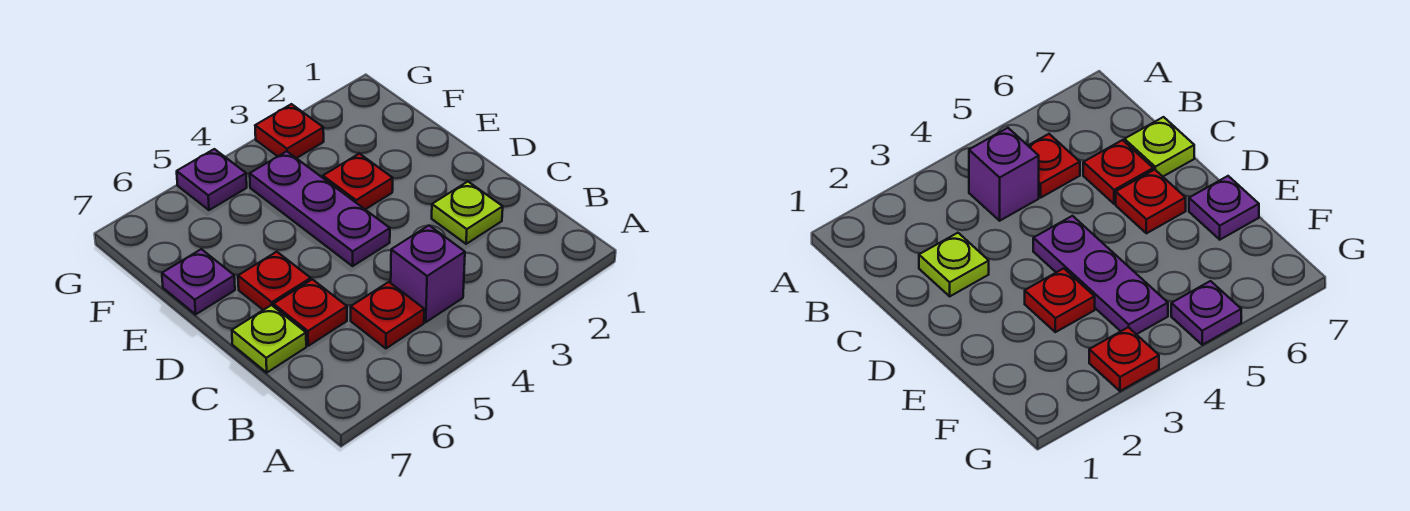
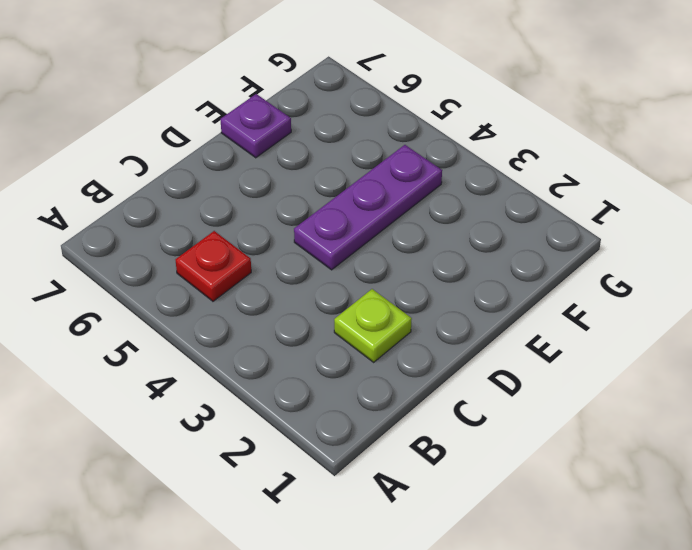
none -> purple 1x1 brick [391,226,465,322]
none -> red 1x1 plate [274,279,347,346]

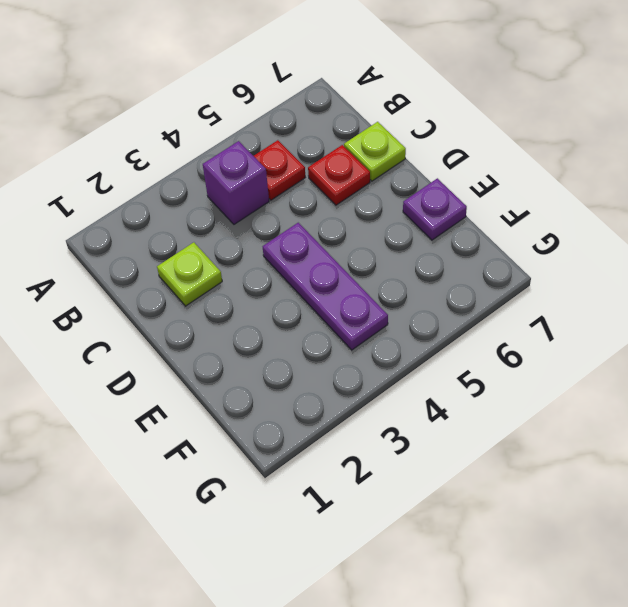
none -> red 1x1 plate [238,252,311,310]
none -> red 1x1 plate [323,154,393,209]

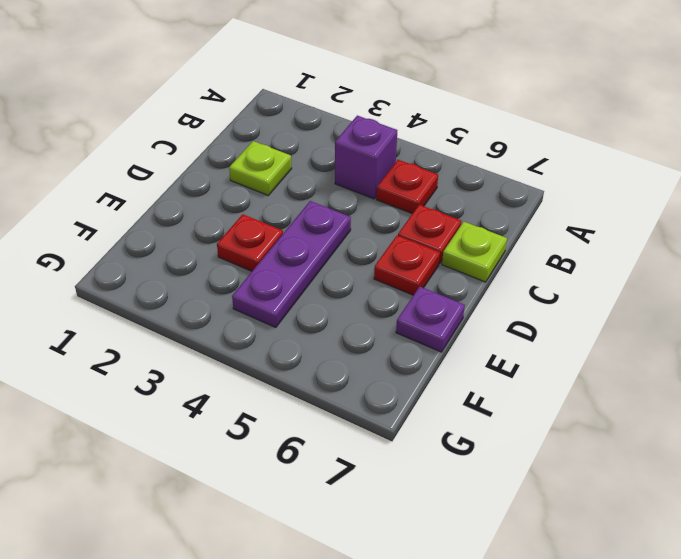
none -> red 1x1 plate [255,104,324,158]
none -> purple 1x1 plate [177,149,247,210]

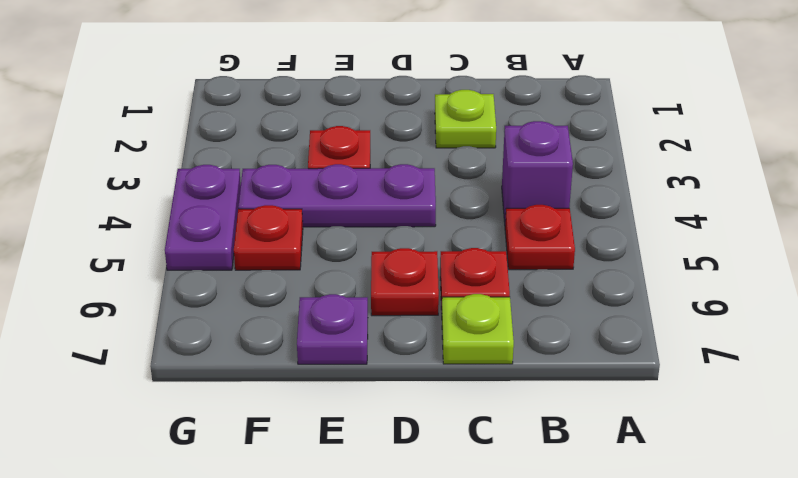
red 1x1 plate [234,205,303,270] -> red 1x1 plate moved to [255,104,324,158]
purple 1x2 plate [165,165,241,270] -> purple 1x1 plate [177,149,247,210]

